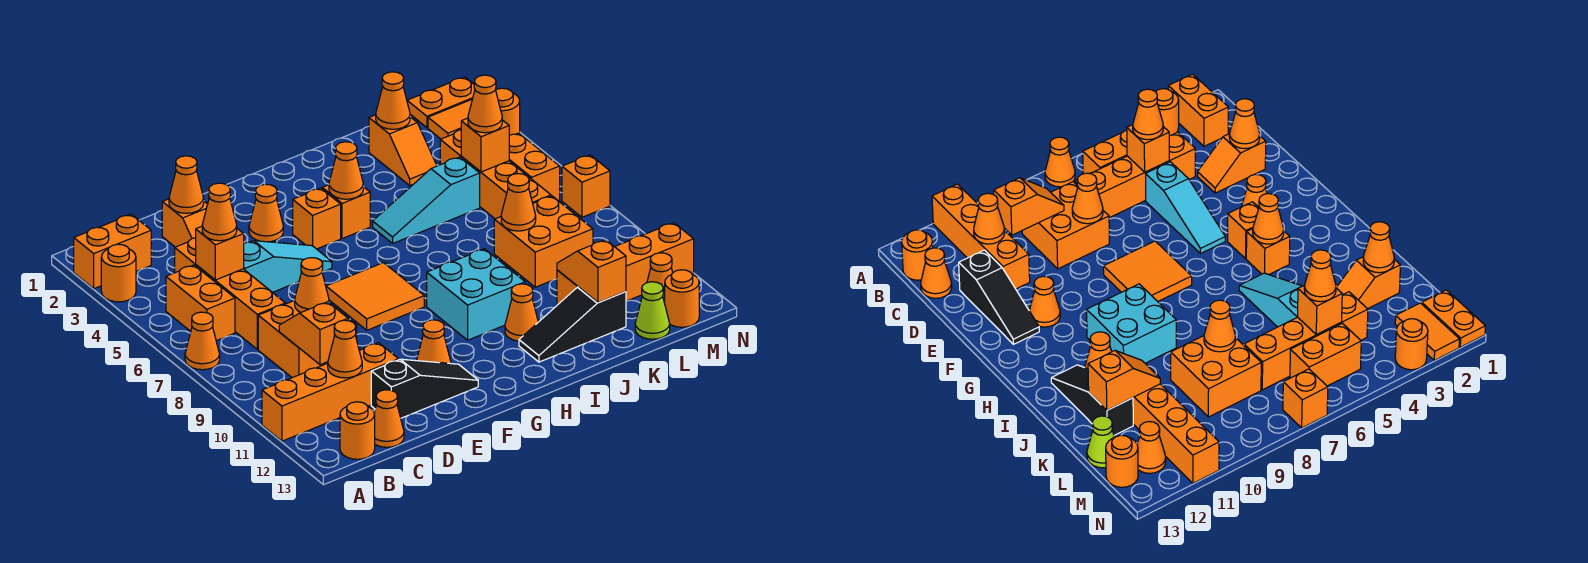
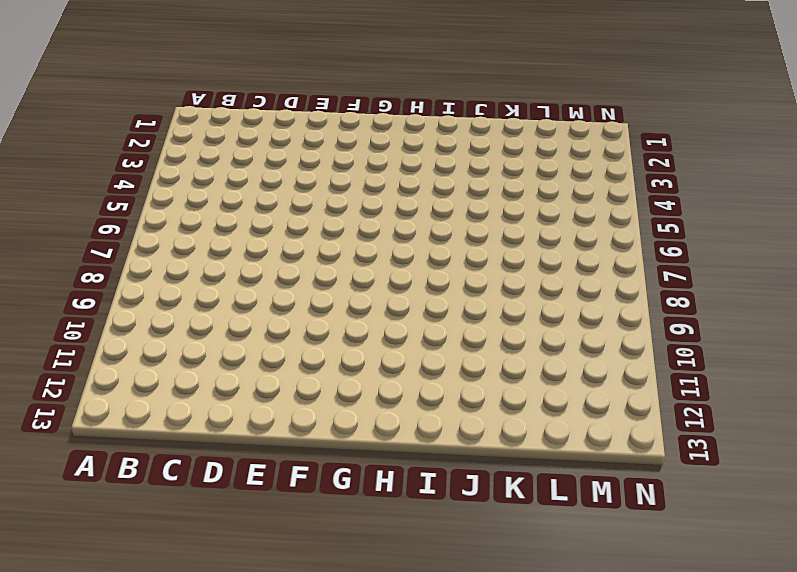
none -> orange 1x2 brick [74,214,151,289]
none -> orange 1x1 round brick [101,244,136,302]
none -> orange 1x1 cone [185,312,220,370]
none -> orange 1x4 brick [262,343,399,441]

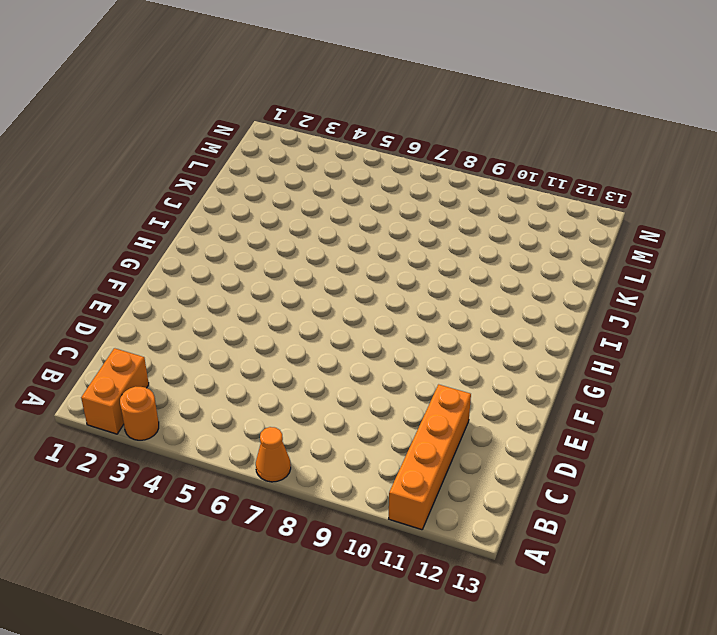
none -> orange 1x2 brick [166,265,235,341]
none -> orange 1x1 round brick [340,402,375,459]
none -> orange 1x4 brick [175,238,285,349]
none -> orange 2x2 brick [258,300,357,378]

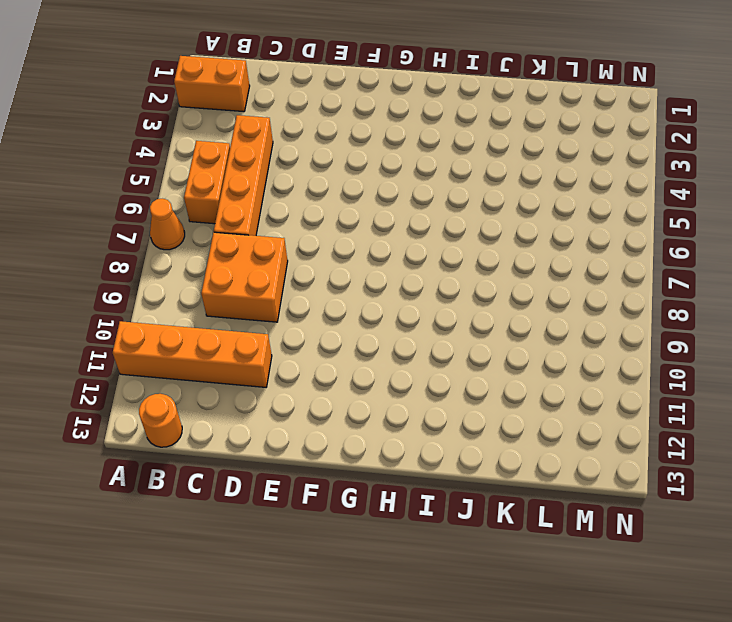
none -> orange 1x1 round brick [101,244,136,302]
none -> orange 1x1 cone [374,390,404,447]
none -> orange 1x2 slope [162,199,208,247]
none -> cyan 1x3 slope [244,241,332,292]

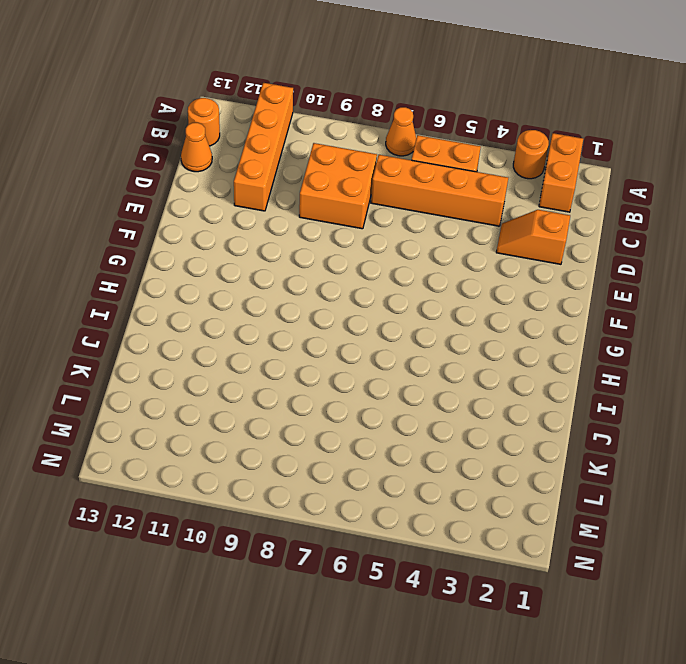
none -> cyan 1x3 slope [244,241,332,292]
none -> black 1x3 slope [371,359,478,418]
none -> orange 1x1 cone [249,184,283,242]
none -> orange 2x2 tile [326,263,424,330]

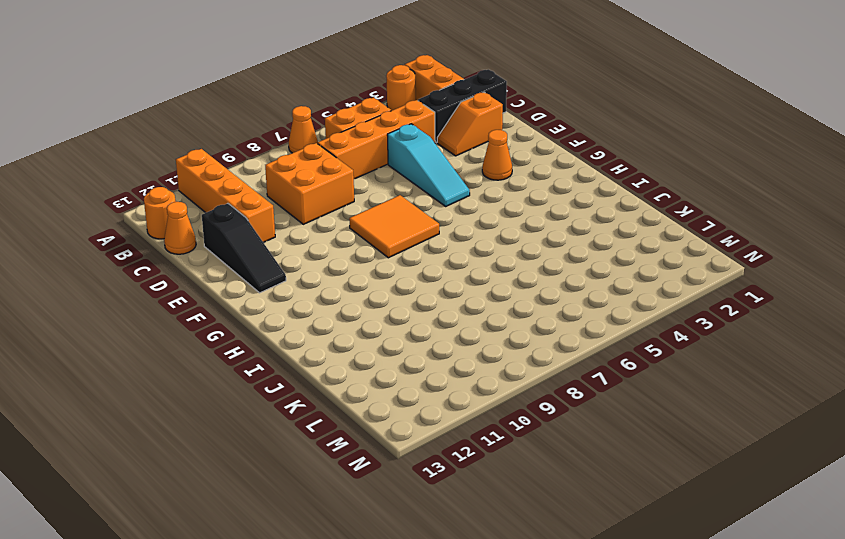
black 1x3 brick [418,69,507,143] -> none
none -> orange 1x1 cone [417,320,451,363]
none -> orange 1x1 brick [293,188,341,249]
none -> orange 1x1 brick [322,185,370,239]
none -> cyan 2x2 brick [427,249,525,340]

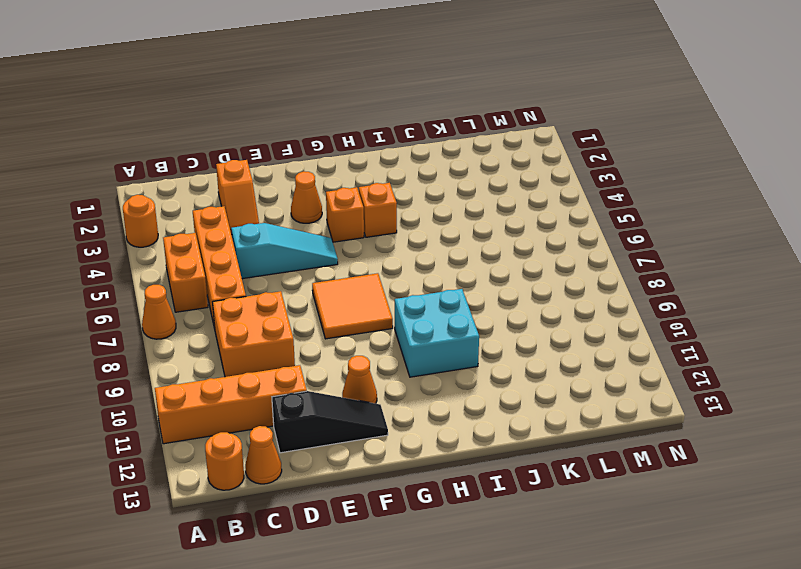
none -> orange 1x2 brick [74,214,151,289]
none -> cyan 1x3 slope [373,157,480,243]
none -> orange 1x1 cone [505,284,538,341]
none -> black 1x3 slope [519,287,626,362]

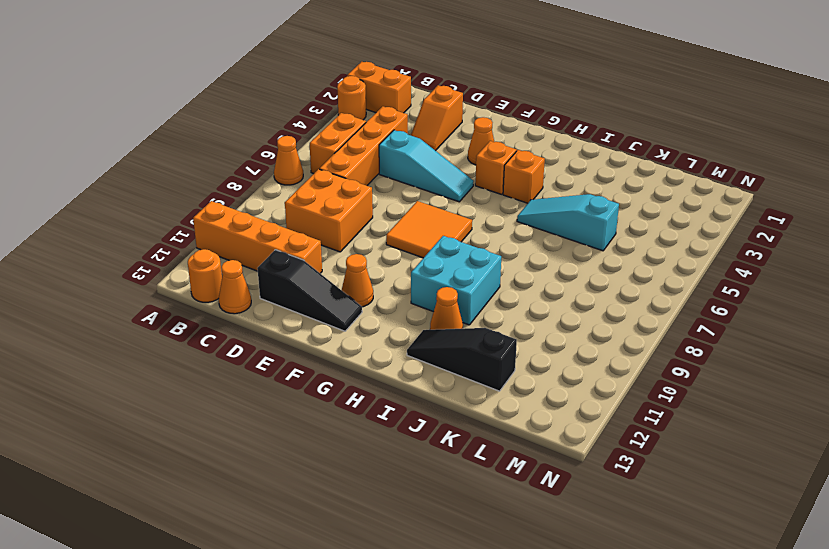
none -> orange 1x2 slope [369,115,437,185]
none -> orange 2x2 brick [494,196,593,287]
none -> orange 1x4 brick [557,223,694,305]
none -> orange 1x4 brick [440,130,551,219]

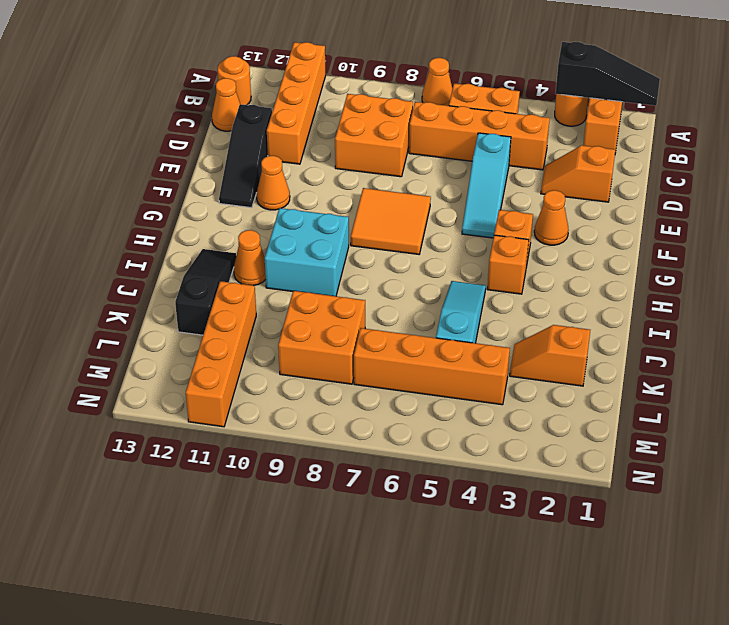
black 1x3 slope [556,42,660,106] -> none
none -> lime 1x1 cone [635,282,670,339]
none -> orange 1x2 plate [407,77,475,128]
none -> orange 1x2 tile [428,100,472,139]
none -> orange 1x2 brick [509,133,560,201]

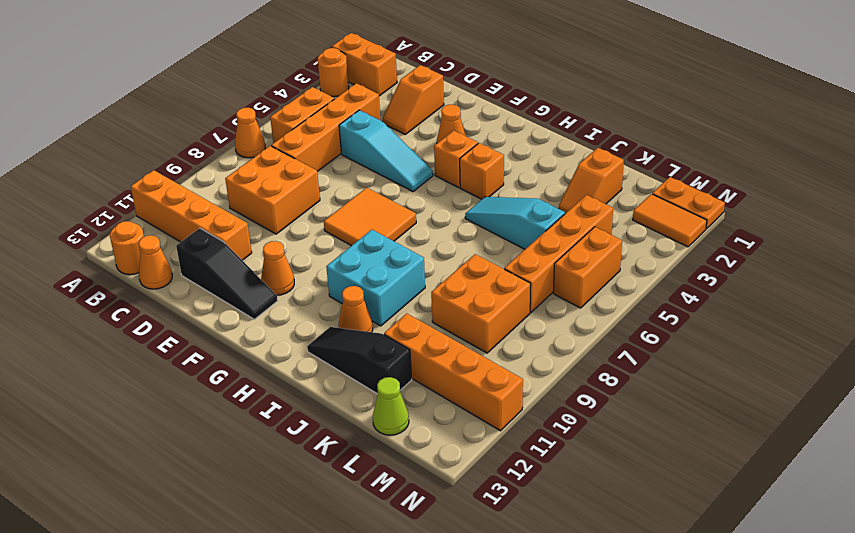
none -> orange 1x1 cone [647,253,673,303]
none -> orange 1x1 round brick [665,270,699,327]
none -> orange 1x1 round brick [496,88,520,135]
none -> orange 1x1 brick [562,155,610,217]

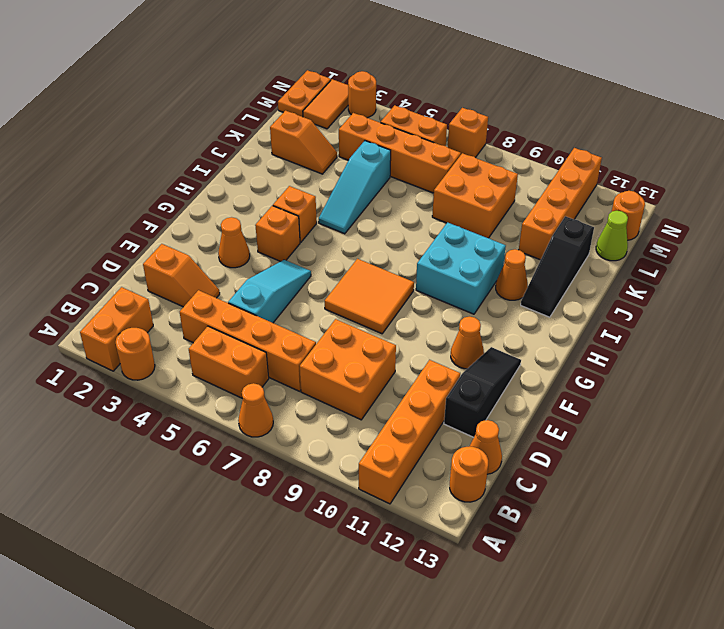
none -> orange 1x1 cone [647,253,673,303]
none -> orange 1x1 brick [196,226,244,280]
none -> orange 1x2 slope [279,302,348,365]
none -> orange 1x1 cone [328,320,362,378]

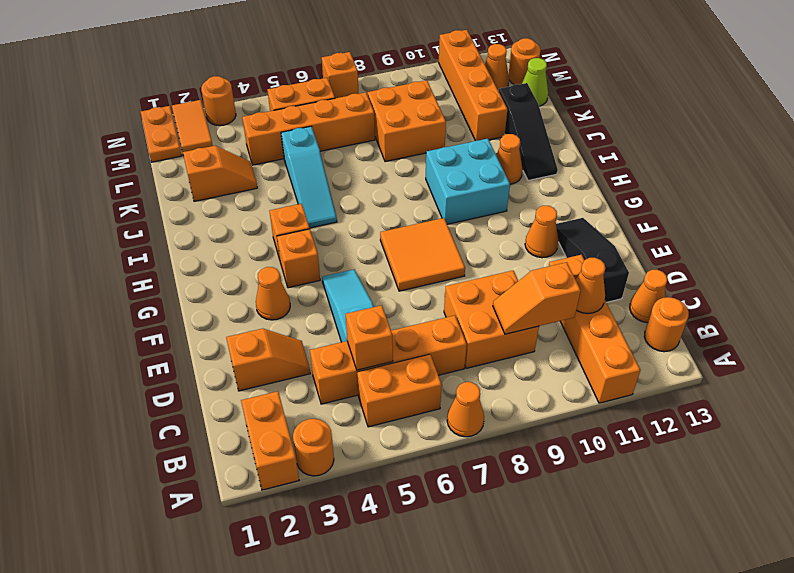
none -> orange 1x1 cone [169,156,204,213]
none -> orange 1x1 cone [295,258,329,313]
none -> orange 1x1 cone [329,142,363,199]
none -> orange 1x1 cone [376,72,410,129]

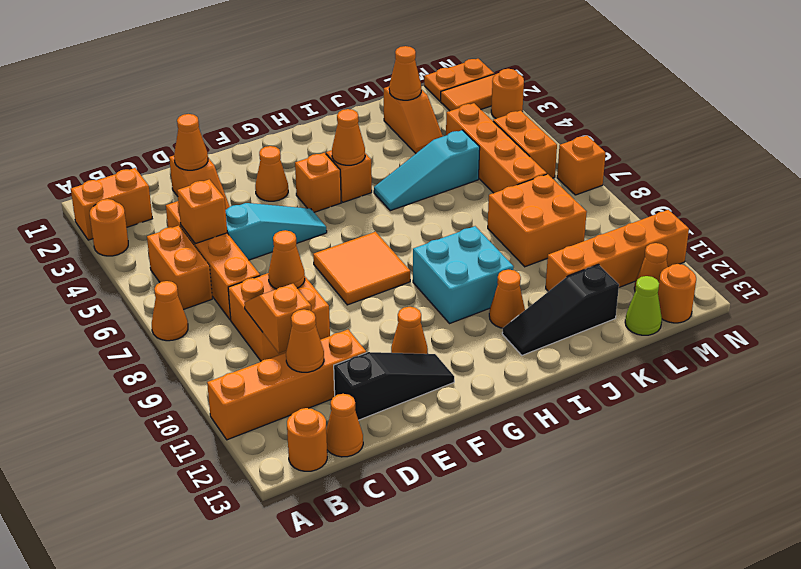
none -> orange 1x1 cone [501,174,536,231]
none -> orange 1x2 slope [557,240,626,303]
none -> orange 1x1 brick [461,118,509,172]
none -> orange 1x1 cone [202,183,237,241]

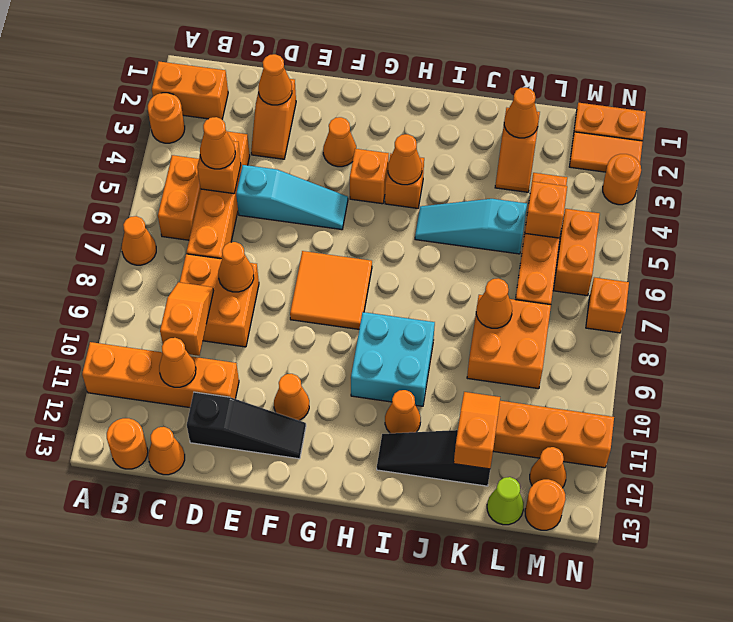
none -> orange 1x1 cone [468,75,502,133]

